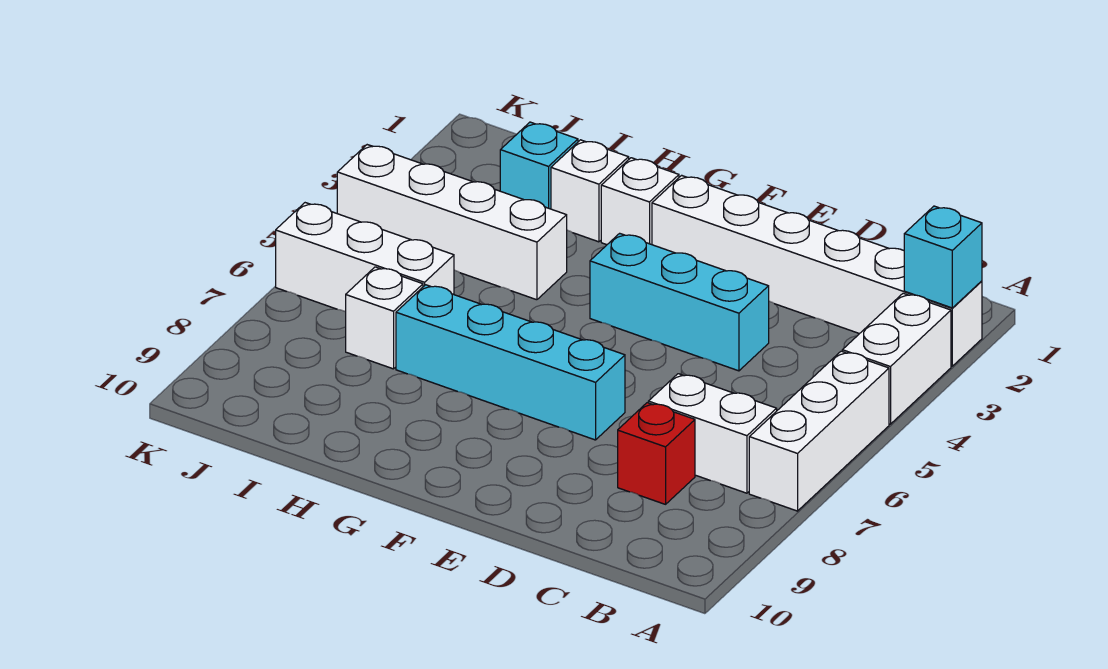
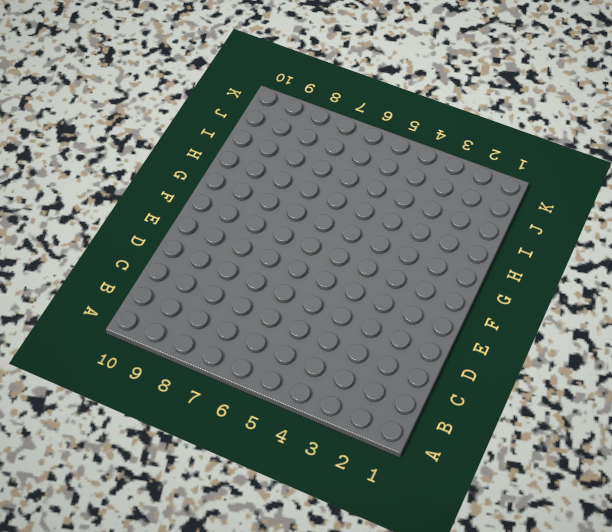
none -> white 1x6 brick [652,175,982,366]
none -> white 1x2 brick [842,293,951,424]
none -> white 1x3 brick [749,351,889,511]

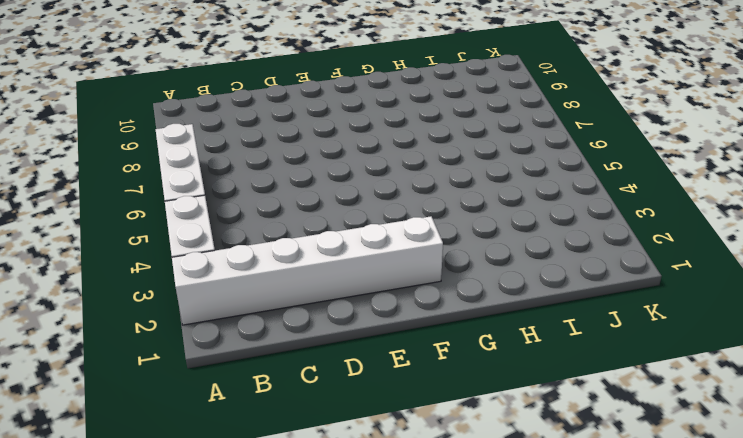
none -> white 1x2 brick [648,374,777,493]
none -> red 1x1 brick [618,403,695,504]
none -> cyan 1x3 brick [590,233,769,371]

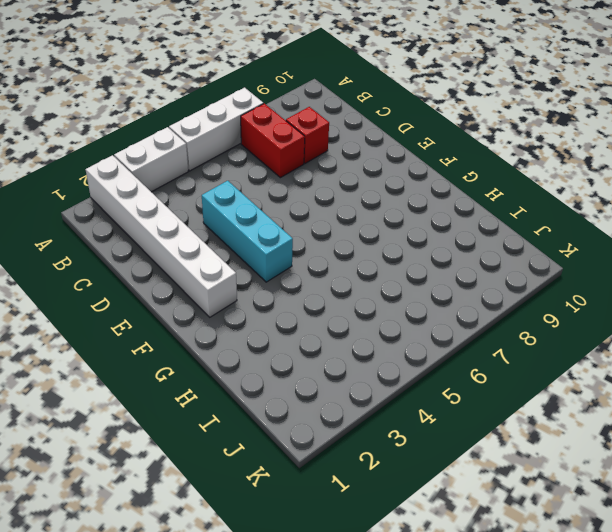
red 1x2 brick [241,104,305,178] -> white 1x2 brick [648,374,777,493]
none -> cyan 1x4 brick [396,285,625,440]
none -> white 1x1 brick [601,158,679,245]
none -> white 1x1 brick [551,140,629,242]

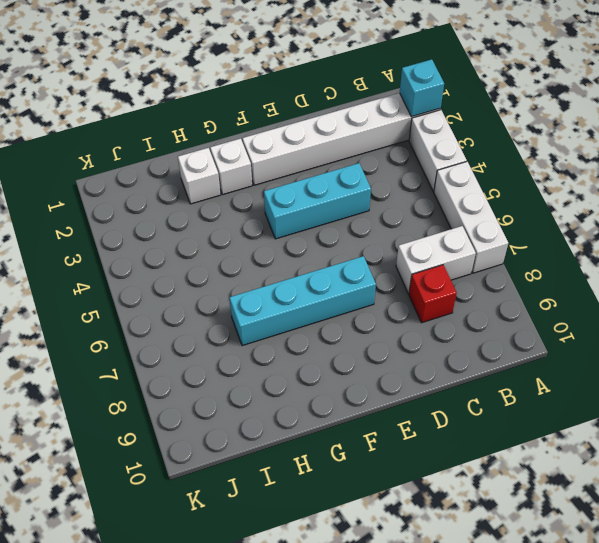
none -> white 1x4 brick [337,145,567,300]
none -> cyan 1x1 brick [500,122,578,209]
none -> white 1x3 brick [276,203,454,312]

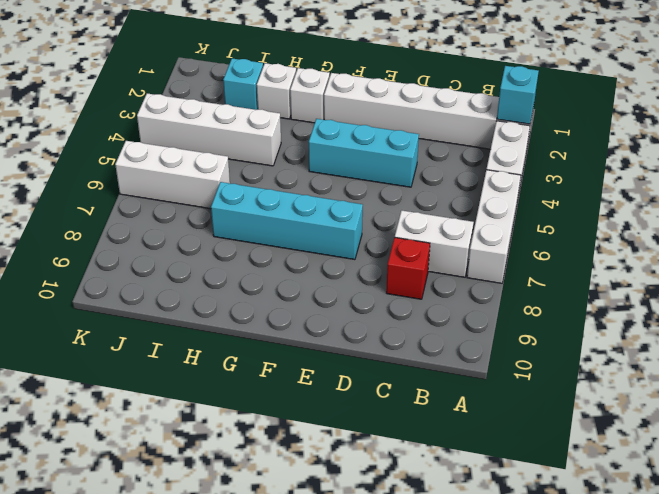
none -> white 1x1 brick [346,267,423,369]

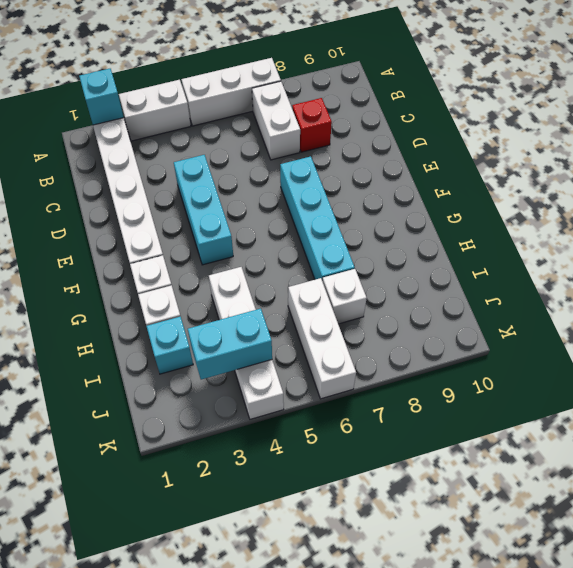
cyan 1x2 brick [188,309,272,380] -> none

